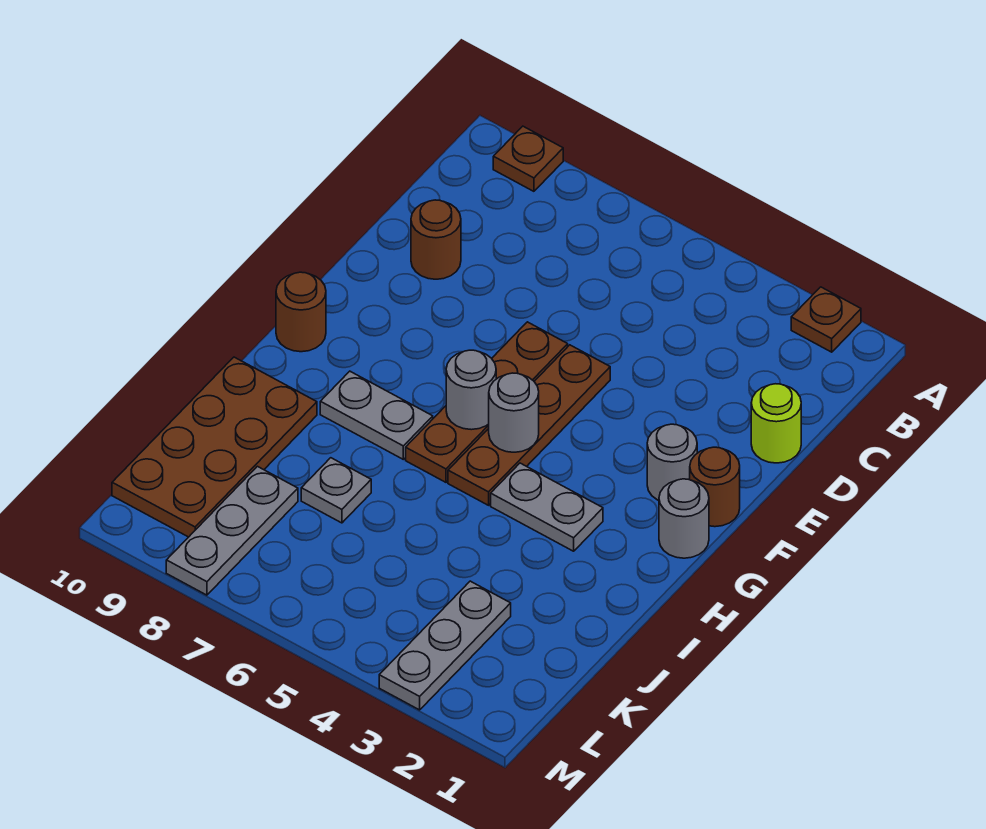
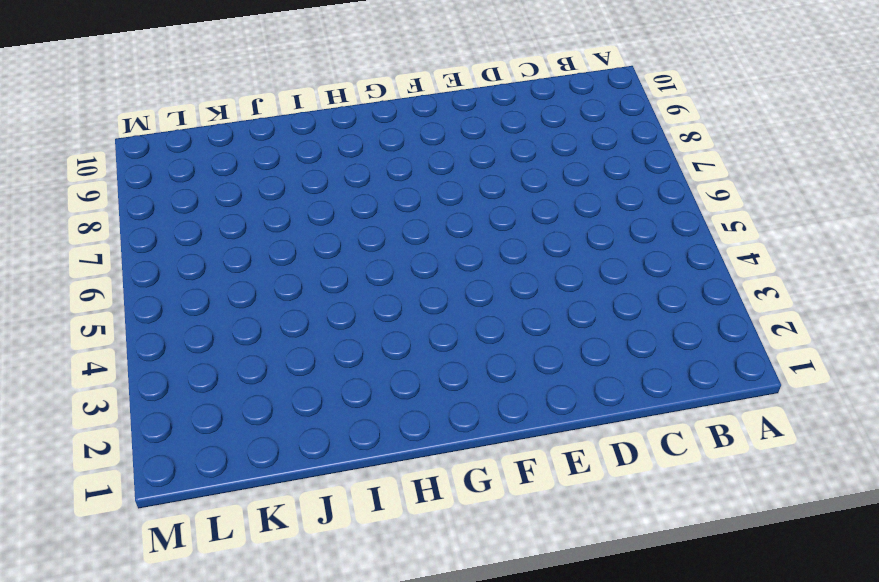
none -> brown 1x1 plate [791,287,861,352]
none -> brown 1x1 plate [493,126,563,191]
none -> lime 1x1 round brick [751,384,801,463]

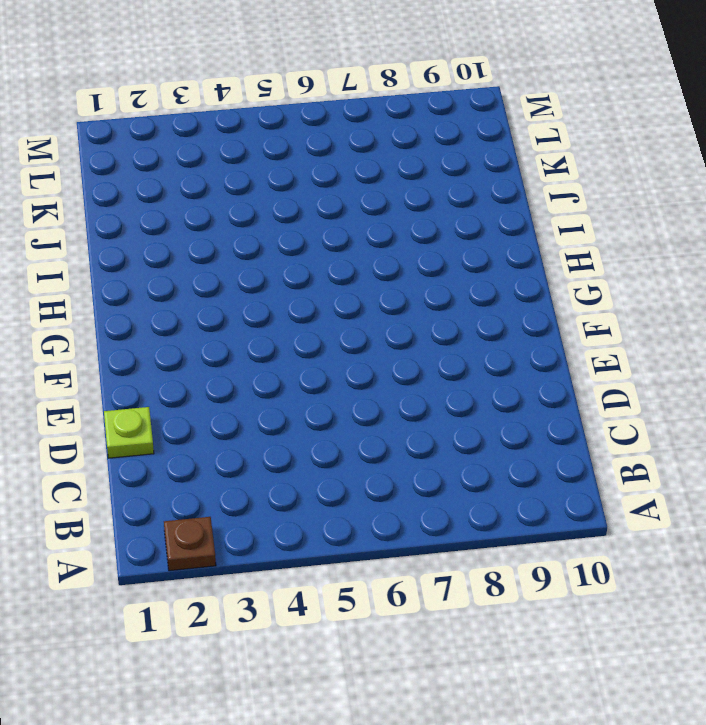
lime 1x1 plate [104,407,154,458] -> lime 1x1 round brick [751,384,801,463]
none -> brown 1x1 plate [493,126,563,191]
none -> brown 1x1 round brick [411,200,461,279]
none -> brown 1x4 plate [448,345,610,505]

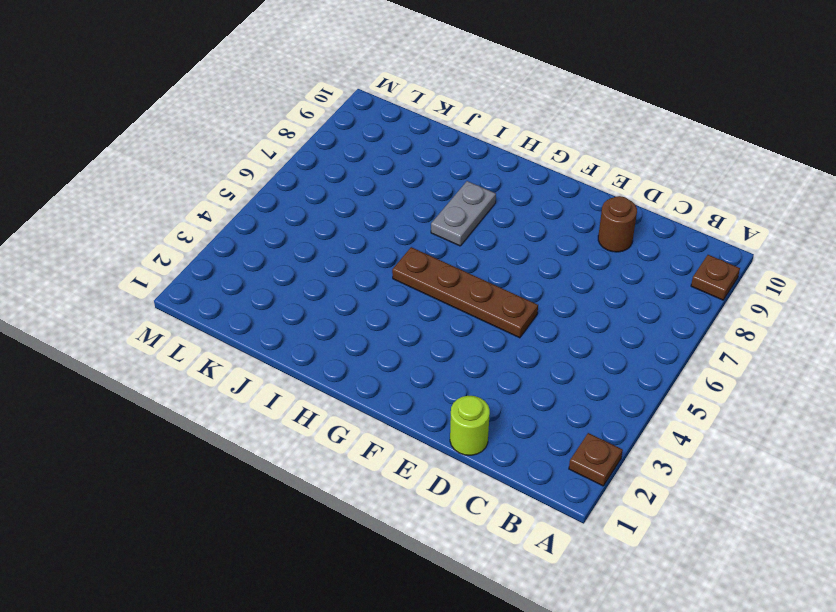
none -> brown 1x4 plate [406,322,568,482]
none -> brown 1x1 round brick [690,447,740,527]
none -> grey 1x1 round brick [647,424,697,500]

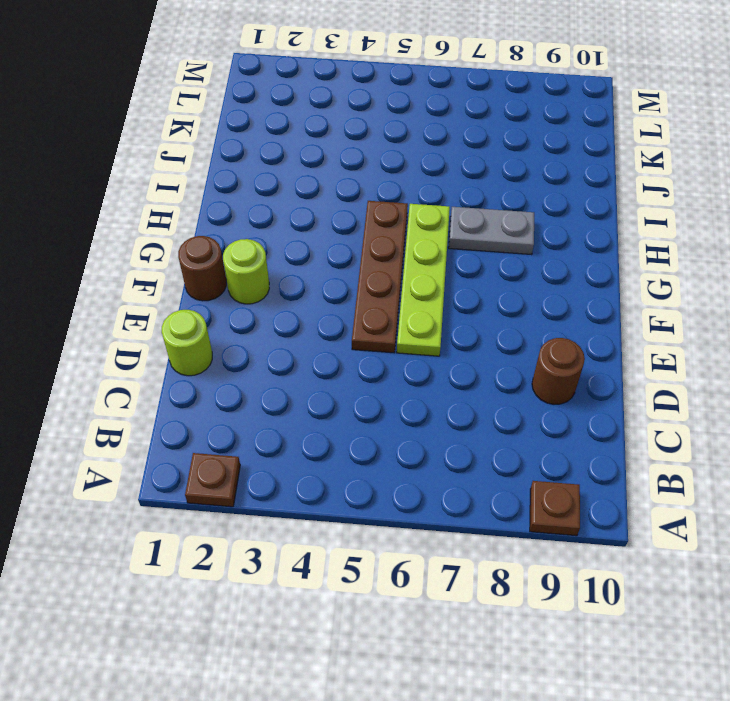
lime 1x4 plate [397,204,450,356] -> brown 1x4 plate [406,322,568,482]
lime 1x1 round brick [223,239,269,304] -> grey 1x1 round brick [647,424,697,500]
none -> grey 1x1 round brick [659,479,709,558]
none -> brown 1x1 round brick [276,272,326,352]
none -> grey 1x2 plate [491,463,603,551]

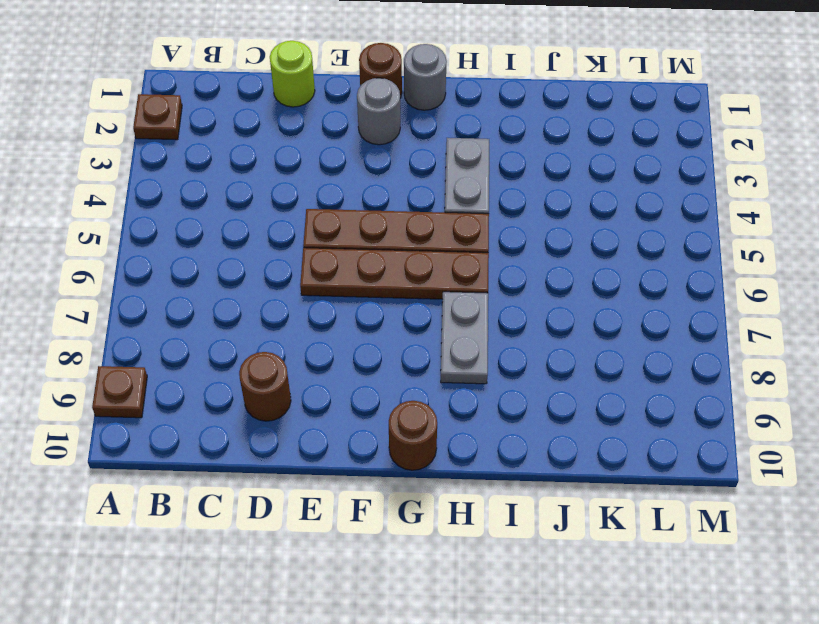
none -> brown 2x4 plate [112,357,317,537]
none -> grey 1x1 plate [301,458,371,523]
none -> grey 1x3 plate [379,581,511,710]

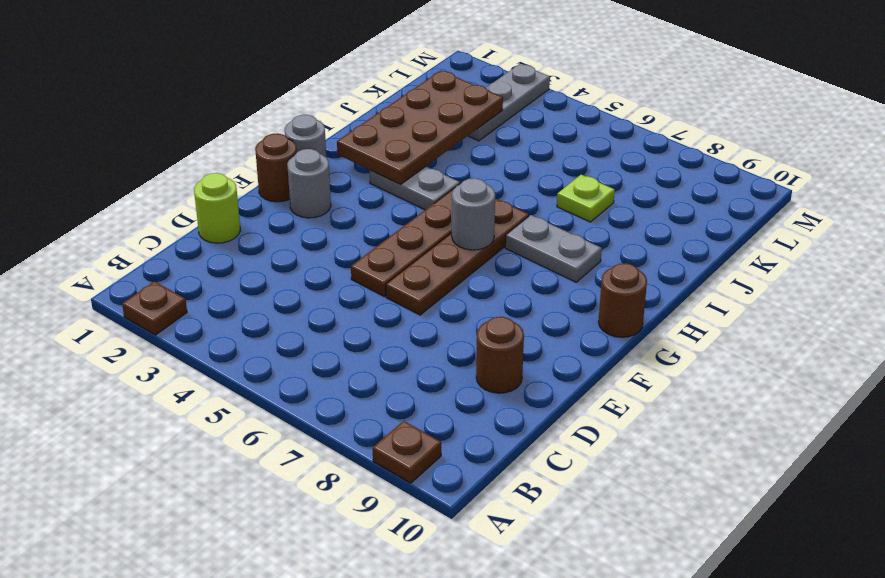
brown 2x4 plate [337,71,503,184] -> brown 2x4 plate moved to [112,357,317,537]
lime 1x1 plate [557,175,615,222] -> grey 1x1 plate [301,458,371,523]
none -> grey 1x3 plate [166,466,298,595]
none -> grey 1x1 round brick [489,373,539,452]

